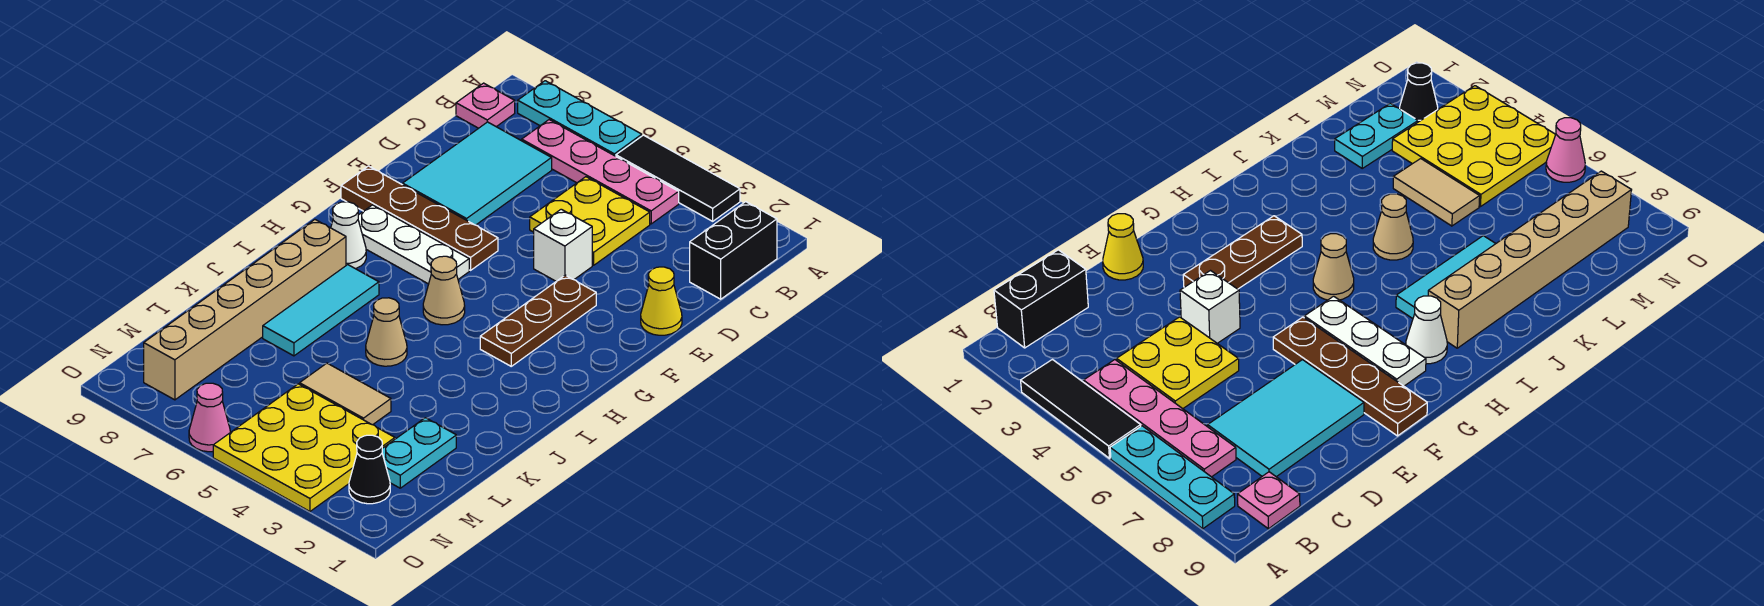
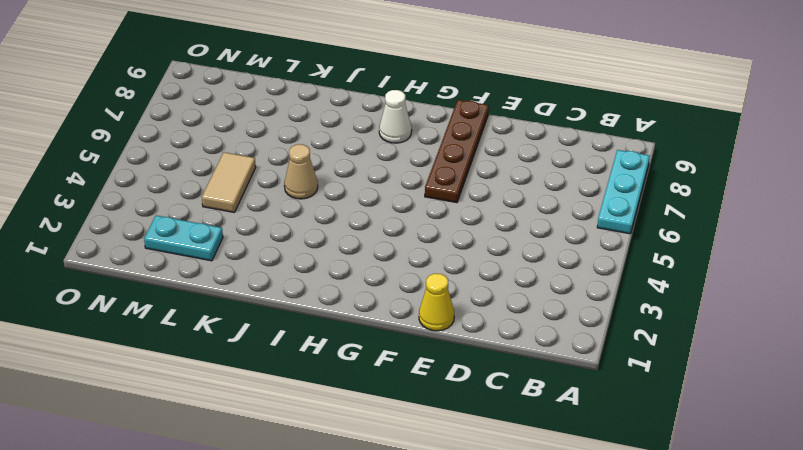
none -> black 1x3 tile [616,135,740,221]
none -> black 1x2 brick [690,202,777,299]
none -> pink 1x4 plate [522,120,679,224]

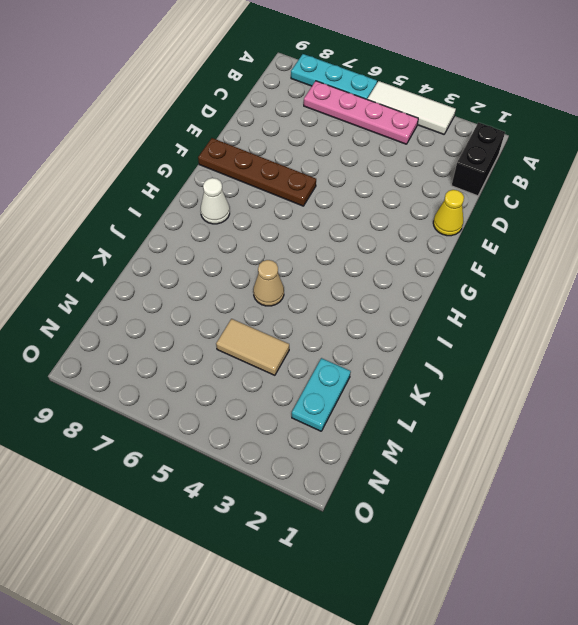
white 1x3 tile [367,81,456,134] -> black 1x3 tile [616,135,740,221]
none -> pink 1x1 plate [456,83,515,128]
none -> yellow 2x2 plate [530,177,650,265]
none -> cyan 2x3 tile [403,122,552,225]

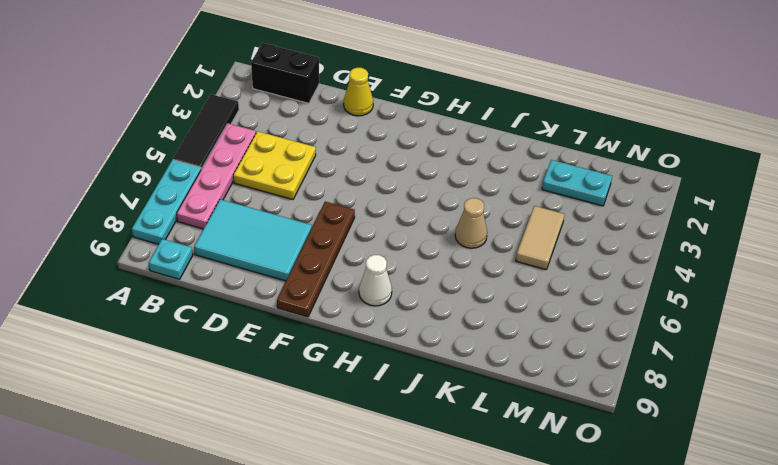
cyan 1x1 plate [149,239,193,279] -> pink 1x1 plate [456,83,515,128]
none -> white 1x1 brick [534,209,592,281]
none -> brown 1x3 plate [480,275,596,366]
none -> white 1x3 plate [358,205,469,284]

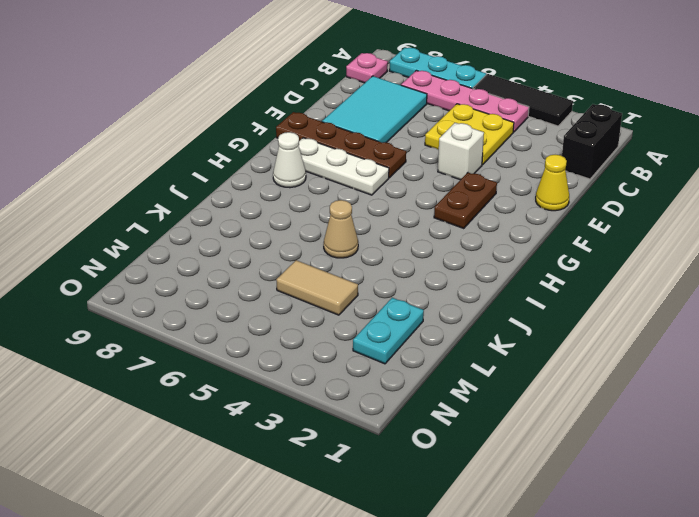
brown 1x2 plate [434,173,497,229] -> brown 1x3 plate [480,275,596,366]
none -> tan 1x1 cone [423,256,465,325]
none -> cyan 1x3 tile [263,265,379,356]
none -> tan 1x6 brick [144,220,346,400]

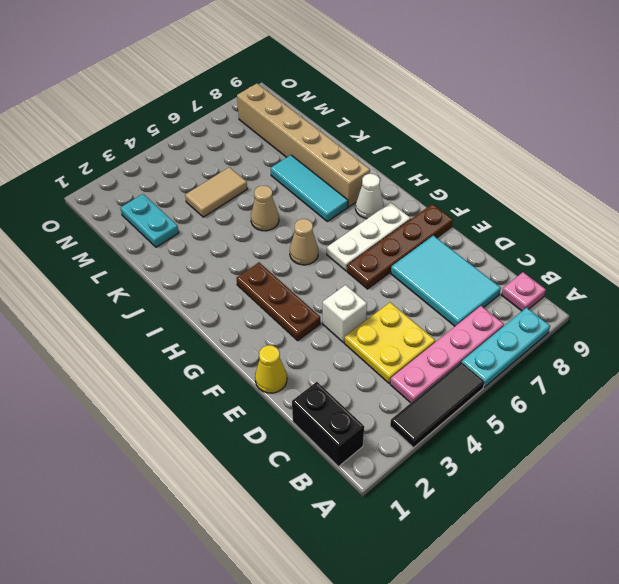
none -> yellow 3x3 plate [213,384,395,511]
none -> black 1x1 cone [349,435,390,504]
none -> pink 1x1 cone [189,383,230,452]

